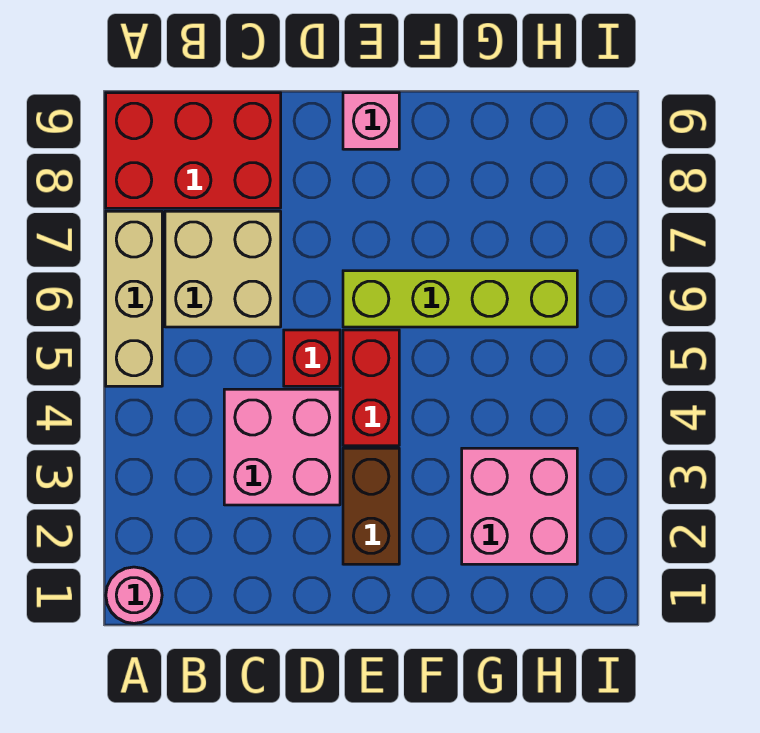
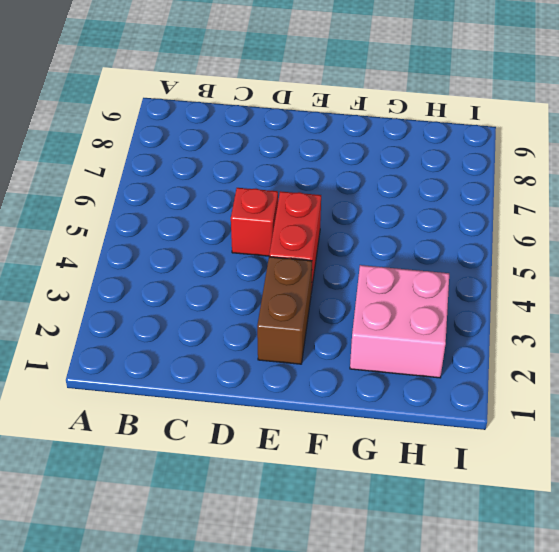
none -> pink 1x1 round brick [106,567,162,623]
none -> tan 1x3 brick [106,211,162,386]

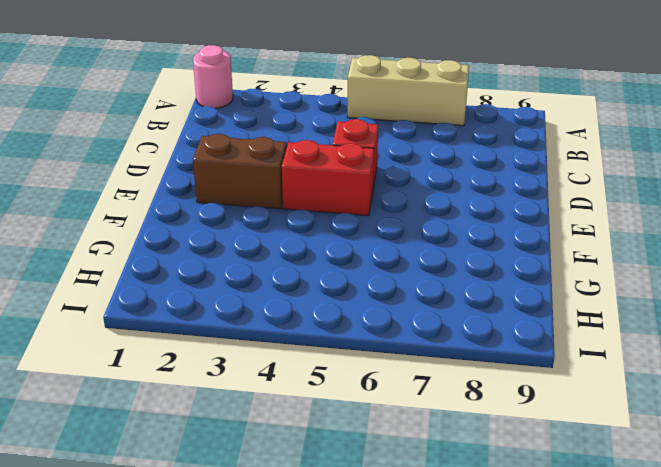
none -> red 2x3 brick [106,93,281,208]
none -> tan 2x2 brick [165,211,281,327]

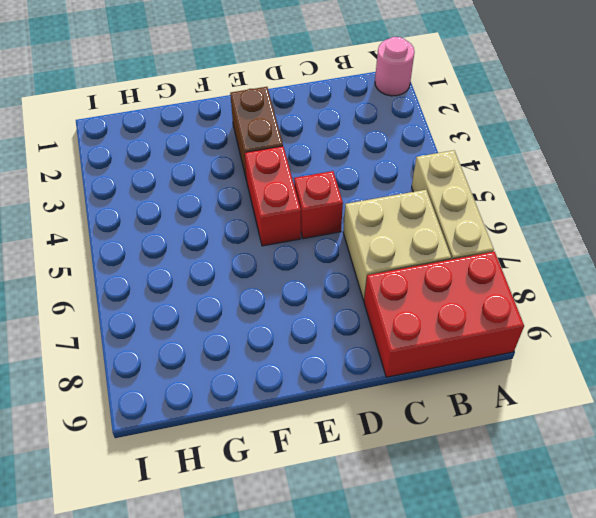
none -> pink 2x2 brick [224,389,340,505]
none -> lime 1x4 brick [343,271,577,327]

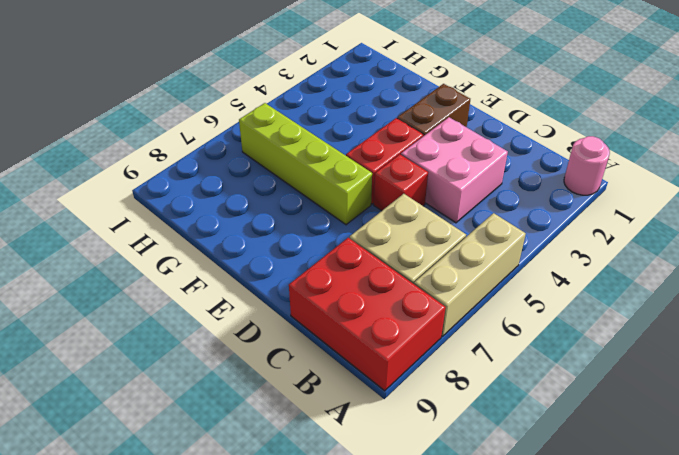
none -> pink 1x1 brick [343,93,399,149]
none -> pink 2x2 brick [462,448,577,564]

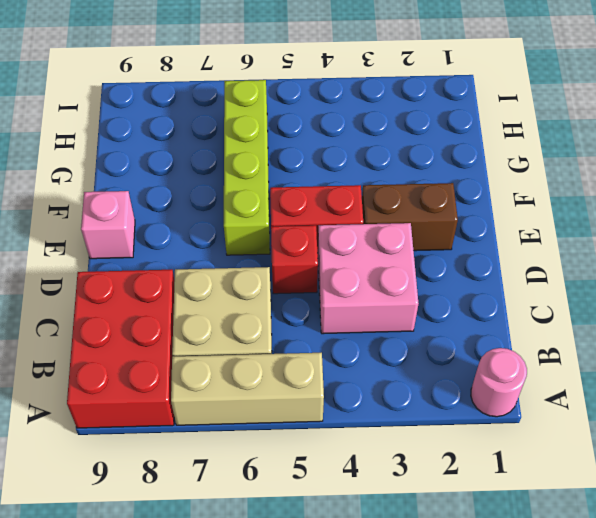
none -> pink 2x2 brick [462,448,577,564]

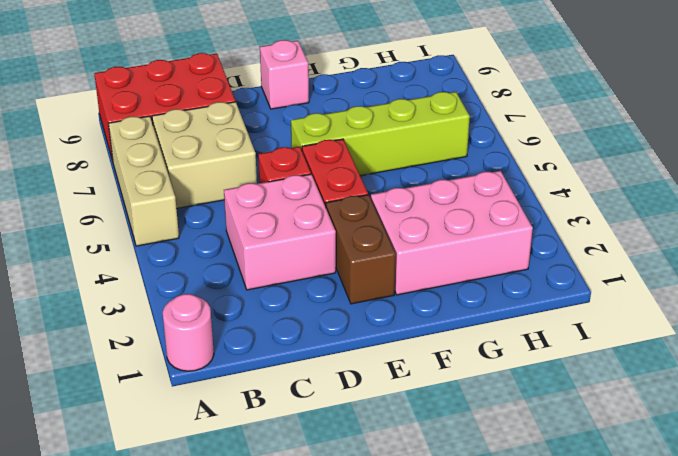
pink 2x3 brick [371,171,533,295] -> pink 2x2 brick [462,448,577,564]

